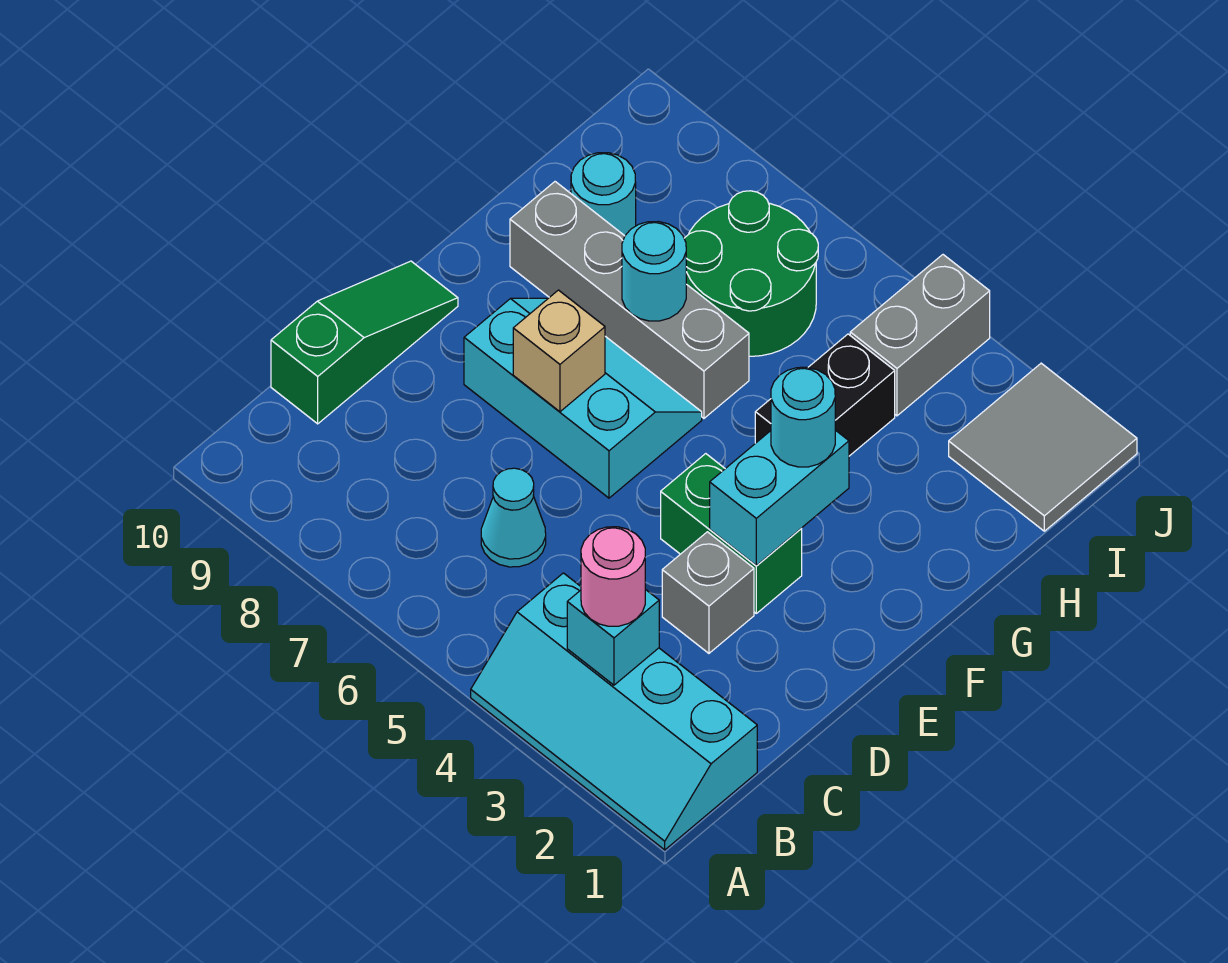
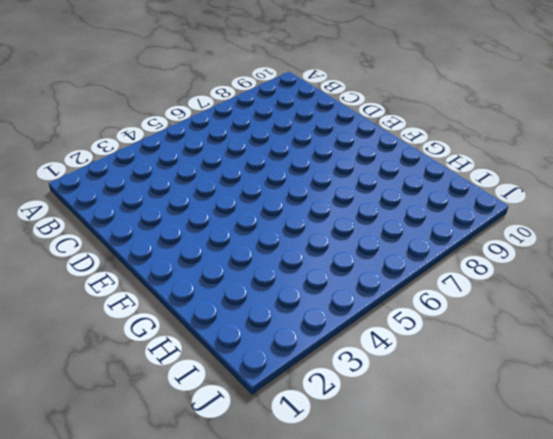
none -> cyan 2x4 slope [471,573,757,850]
none -> cyan 1x1 cone [481,468,546,567]
none -> green 1x3 slope [271,261,458,424]

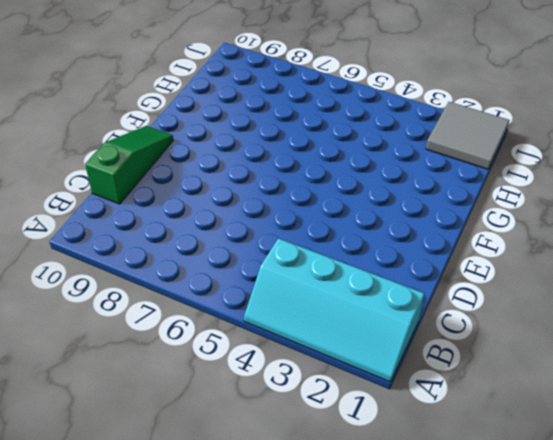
none -> cyan 1x1 cone [481,468,546,567]
none -> grey 1x1 brick [662,532,754,653]
none -> green 1x2 brick [661,454,802,613]

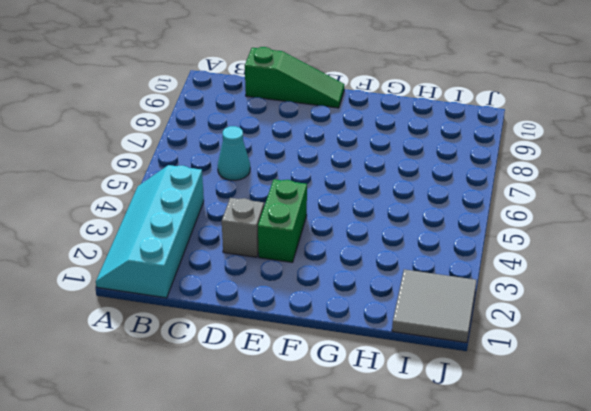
none -> cyan 2x3 slope [464,298,702,498]
none -> black 1x2 brick [755,334,895,456]
none -> grey 1x4 brick [510,182,749,418]

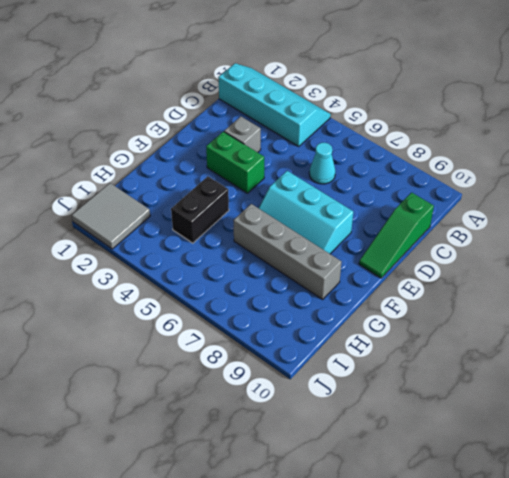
none -> green 2x2 round brick [684,191,818,356]
none -> cyan 1x1 round brick [571,153,636,236]
none -> grey 1x2 brick [850,255,990,416]

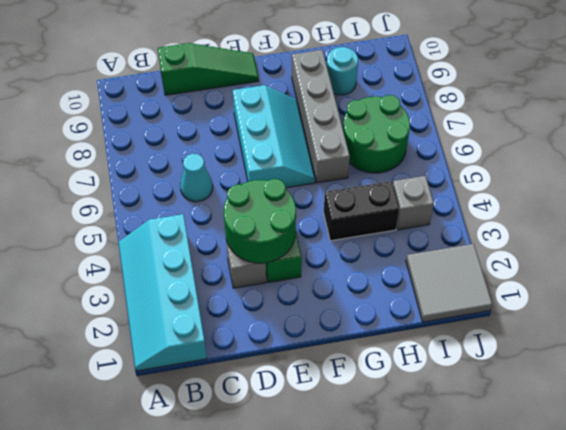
green 2x2 round brick [224,179,296,263] -> cyan 1x2 brick [710,430,849,566]
grey 1x1 brick [393,176,434,230] -> grey 1x2 brick [850,255,990,416]
none -> cyan 1x1 brick [567,589,659,685]
none -> tan 1x1 brick [513,290,605,412]
none -> cyan 1x1 round brick [622,221,686,321]

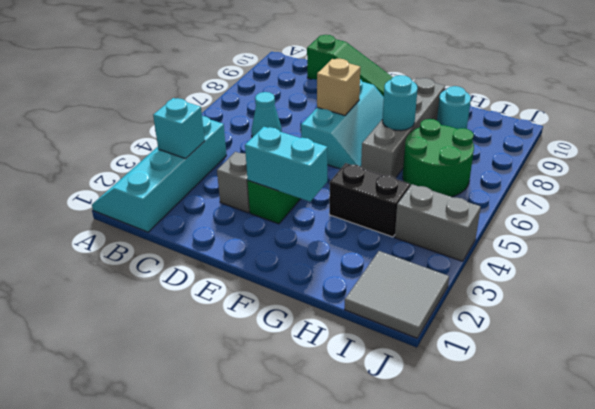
none -> pink 1x1 round brick [581,527,645,626]
none -> cyan 1x1 round brick [771,367,835,467]

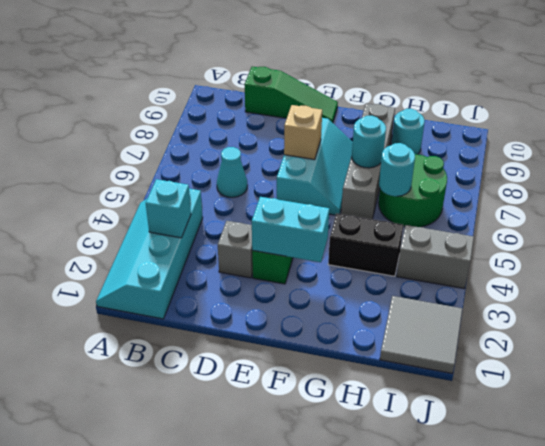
cyan 1x1 round brick [379,143,415,196] -> cyan 1x1 round brick moved to [771,367,835,467]
none -> pink 1x1 round brick [581,527,645,626]

